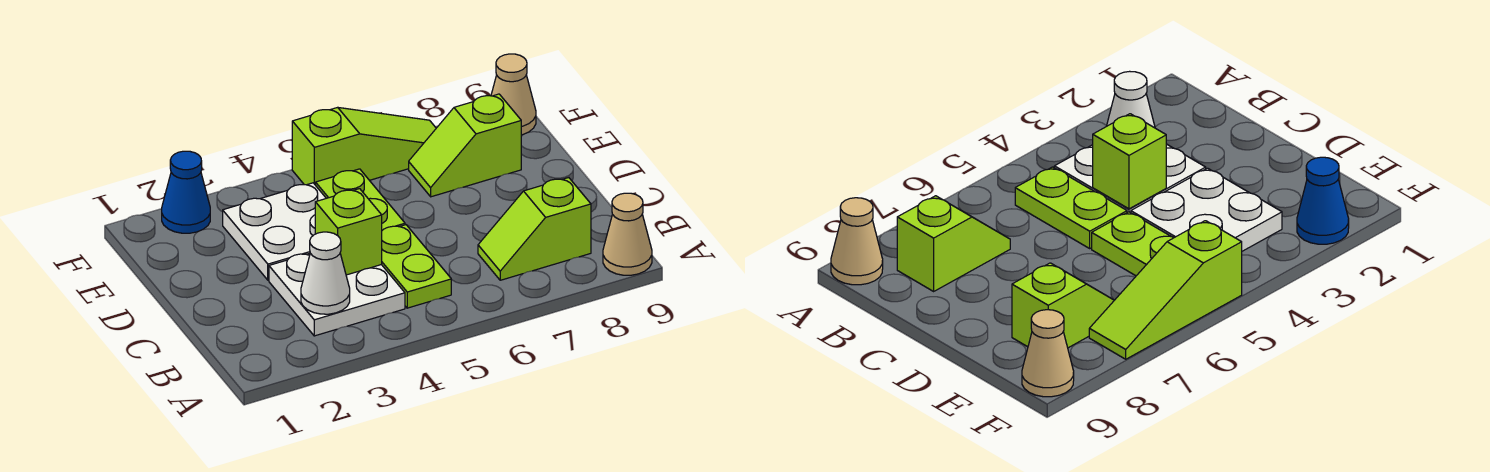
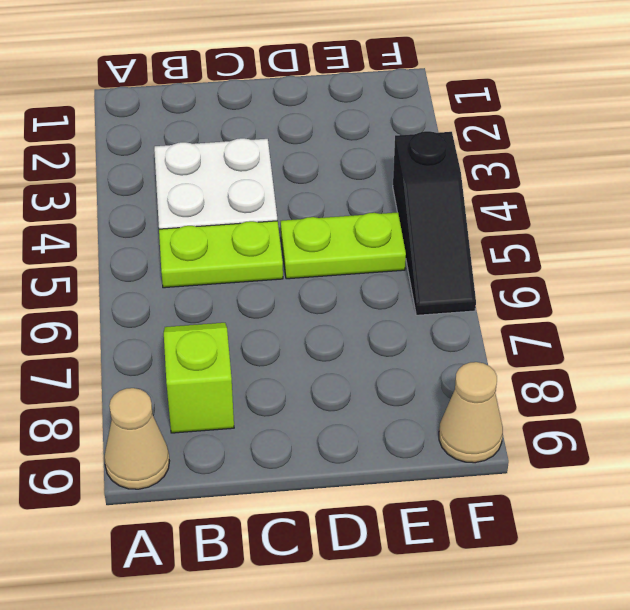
black 1x3 slope [393,131,476,315] -> lime 1x3 slope [292,107,436,185]
none -> white 2x2 plate [223,183,326,280]
none -> lime 1x2 slope [409,94,521,197]
none -> blue 1x1 cone [162,151,210,233]

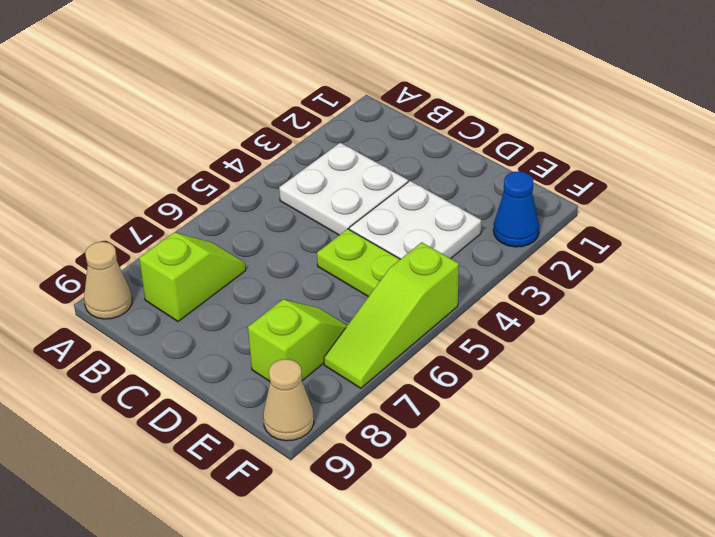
none -> lime 1x2 plate [382,225,451,308]
none -> white 1x1 cone [301,232,350,314]
none -> lime 1x1 brick [315,189,382,275]

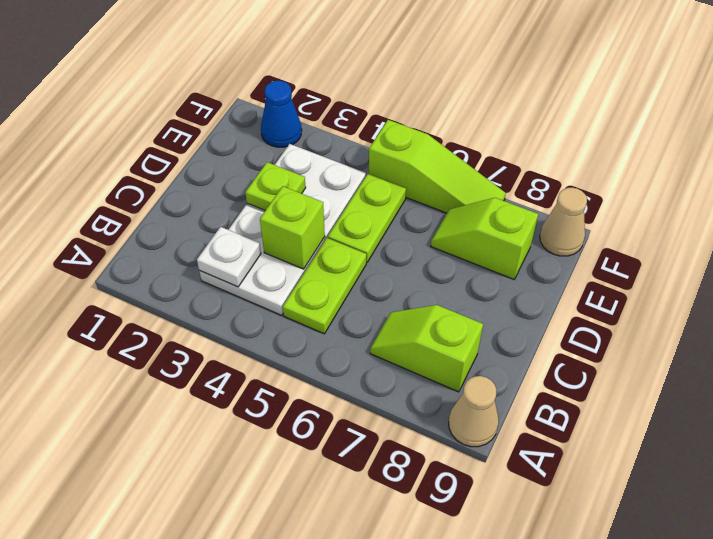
white 1x1 plate [197,227,261,287] -> white 1x1 cone [301,232,350,314]
lime 1x1 plate [245,162,306,210] -> none

